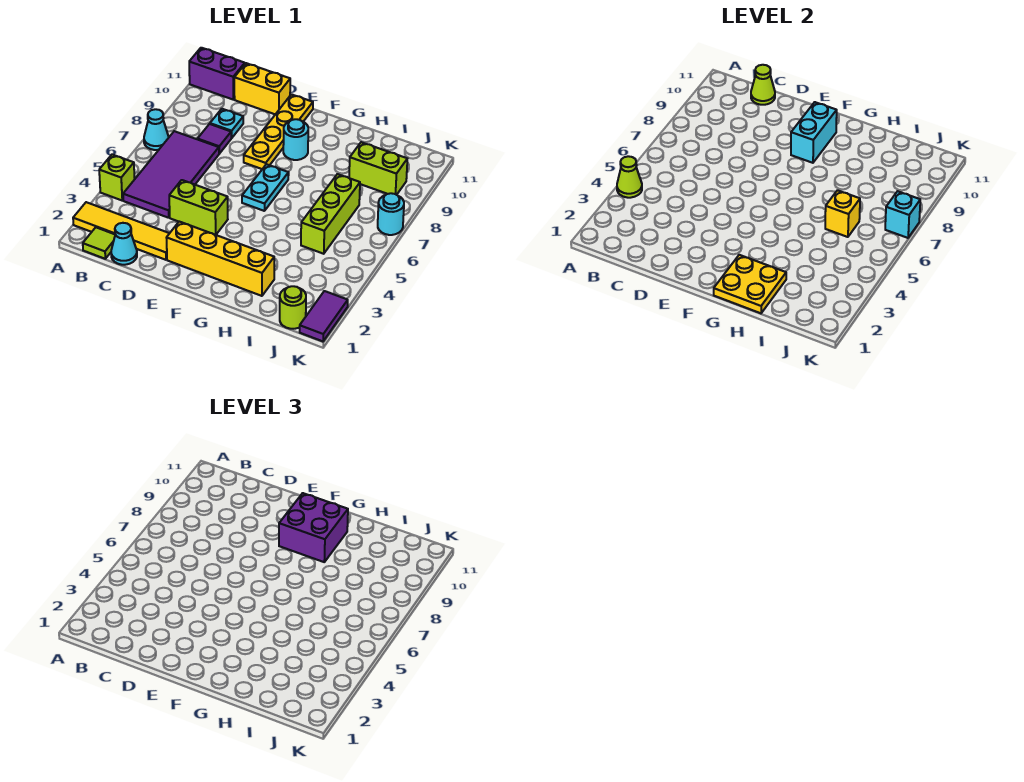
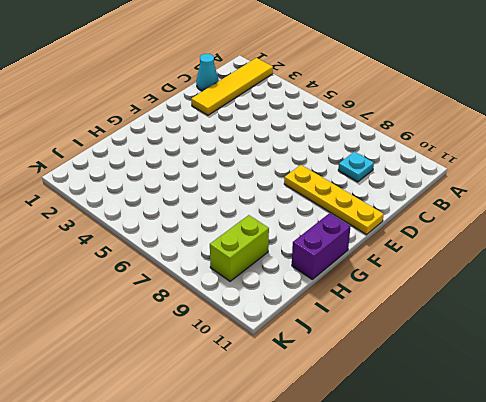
purple 1x2 brick [292,213,350,279] -> purple 1x2 brick moved to [189,48,245,99]
none -> lime 1x1 brick [99,155,135,200]
none -> cyan 1x1 cone [144,109,169,150]
none -> lime 1x1 tile [83,227,115,259]

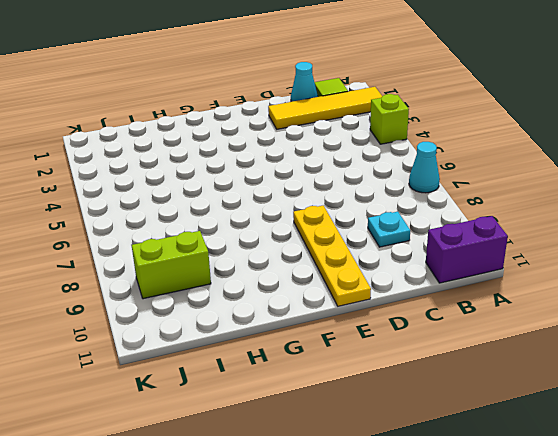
none -> purple 2x4 tile [123,131,219,218]
none -> purple 1x1 tile [198,124,231,154]
none -> yellow 1x2 brick [234,63,290,114]

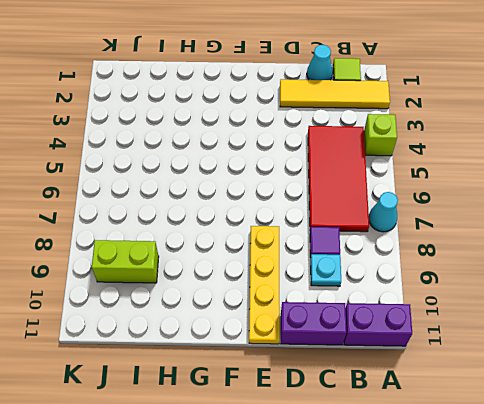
red 2x4 tile [308,126,369,232] -> purple 2x4 tile [123,131,219,218]
purple 1x2 brick [281,302,346,345] -> yellow 1x2 brick [234,63,290,114]
none -> lime 1x2 brick [169,180,228,235]
none -> yellow 1x4 brick [166,222,274,296]
none -> cyan 1x2 plate [242,164,289,211]

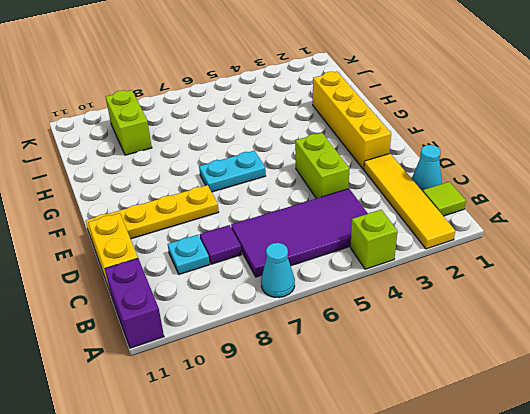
none -> cyan 1x1 round brick [283,119,308,160]
none -> lime 1x3 brick [301,174,360,254]
none -> lime 1x1 round brick [280,286,306,329]

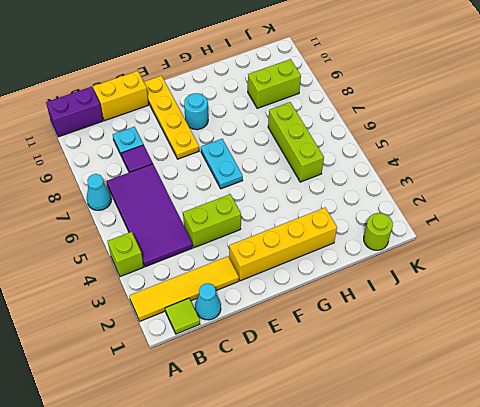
none -> purple 1x2 tile [300,291,348,341]
none -> cyan 1x1 round brick [378,193,404,235]
none -> lime 1x1 cone [617,156,642,198]

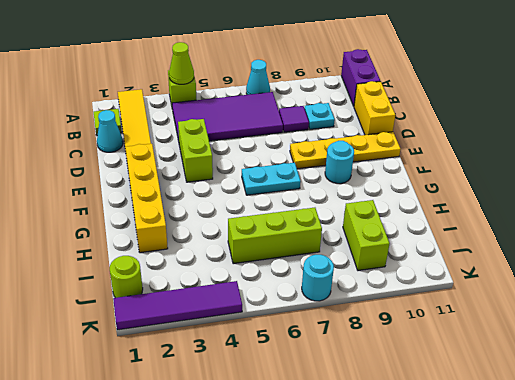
purple 1x4 tile [113,281,242,330] -> purple 1x2 tile [300,291,348,341]
none -> lime 1x1 cone [751,65,775,105]
none -> cyan 1x2 brick [791,102,837,163]
none -> yellow 2x2 plate [714,255,786,313]

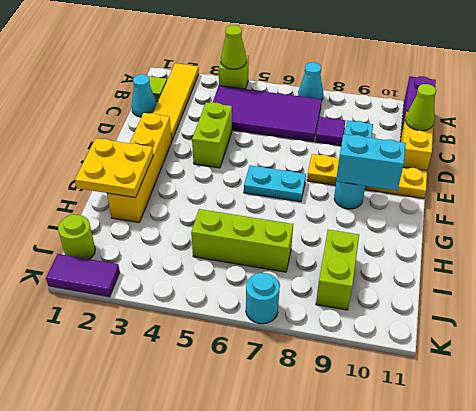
none -> yellow 1x1 brick [825,190,860,237]
none -> cyan 1x1 brick [885,191,920,238]
none -> purple 2x2 brick [279,493,348,562]

